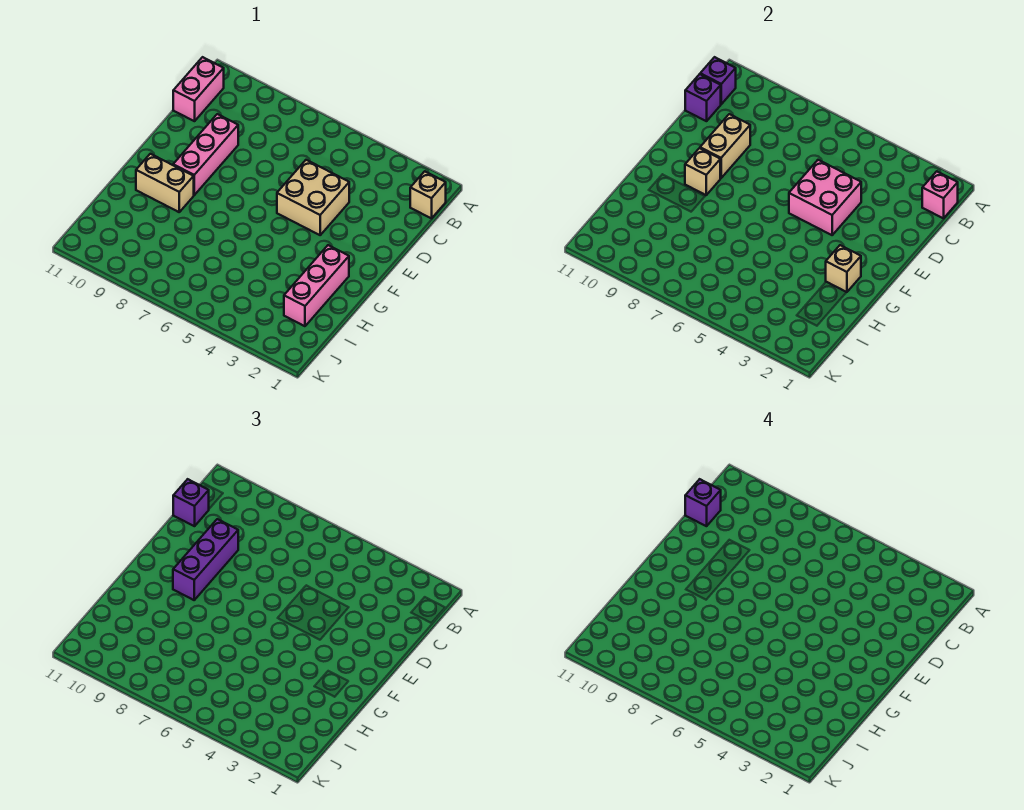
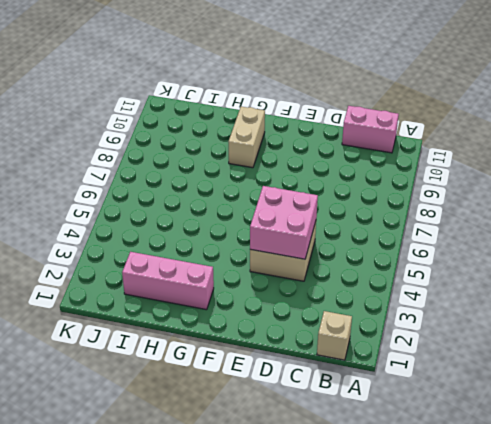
none -> pink 1x3 brick [173,114,238,195]
none -> pink 1x1 brick [922,171,958,218]
none -> purple 1x1 brick [700,57,736,104]

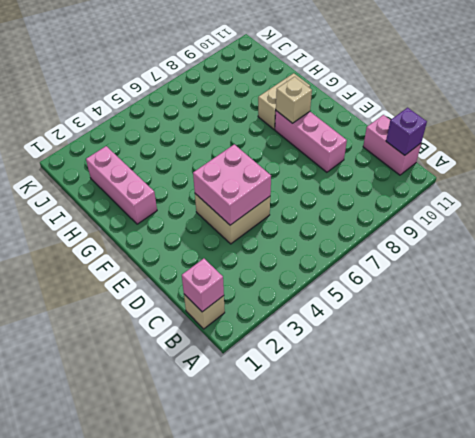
none -> purple 1x1 brick [685,74,721,121]
none -> tan 1x2 brick [700,114,750,178]
none -> tan 1x1 brick [826,245,861,292]

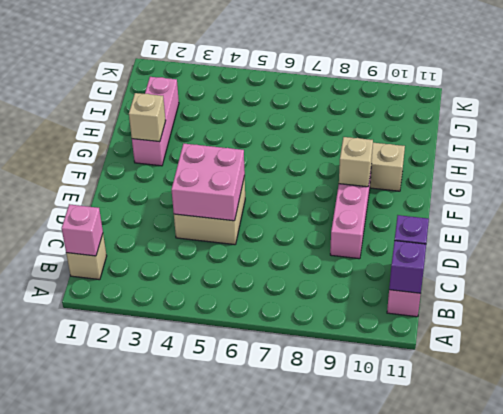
none -> tan 1x2 brick [700,114,750,178]
none -> purple 1x1 brick [173,479,209,526]
none -> purple 1x3 brick [173,519,238,600]

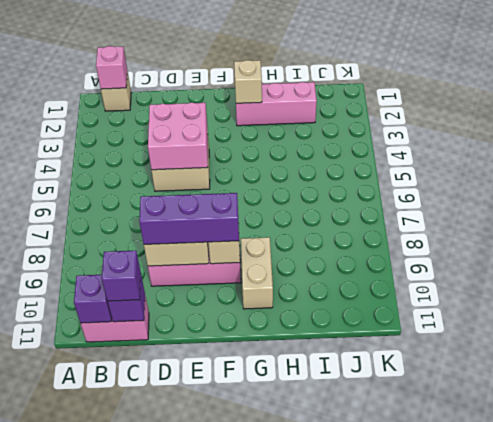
none -> purple 1x1 brick [685,479,721,526]

